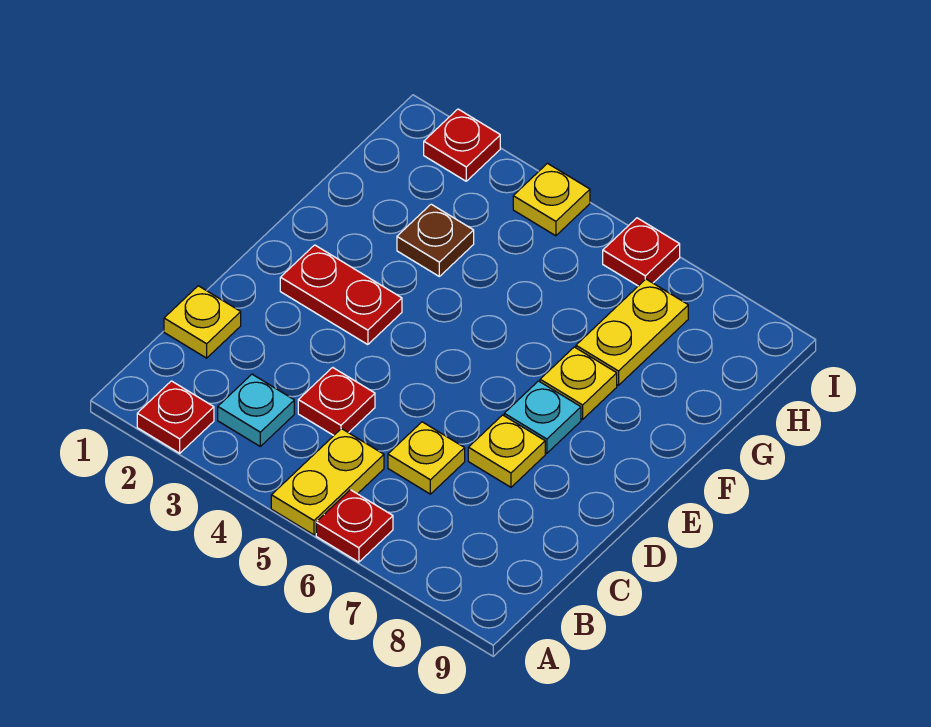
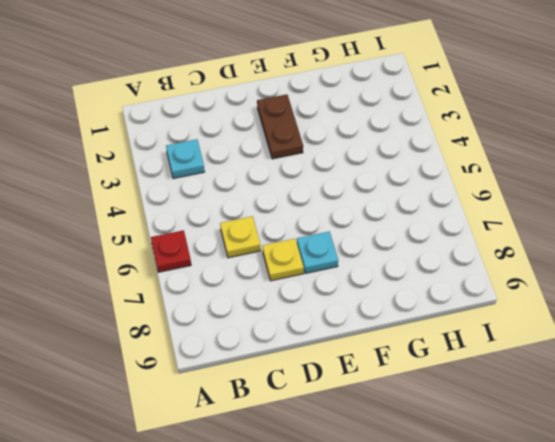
brown 1x2 plate [257,94,303,159] -> red 1x2 plate [280,245,402,345]
none -> red 1x1 plate [137,381,214,453]
none -> yellow 1x2 plate [271,429,384,535]
none -> yellow 1x1 plate [164,286,241,358]

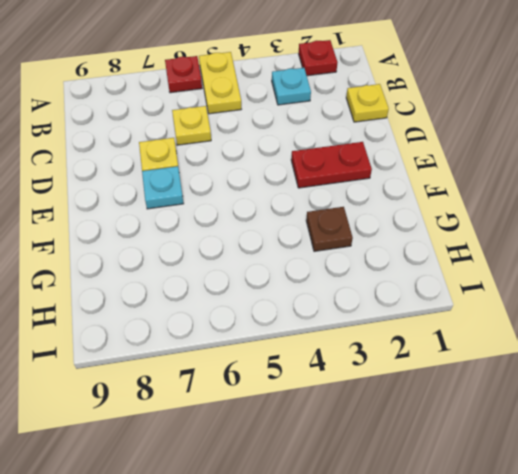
none -> red 1x1 plate [298,367,375,435]
none -> yellow 1x1 plate [540,347,617,419]
none -> yellow 1x2 plate [576,279,688,385]

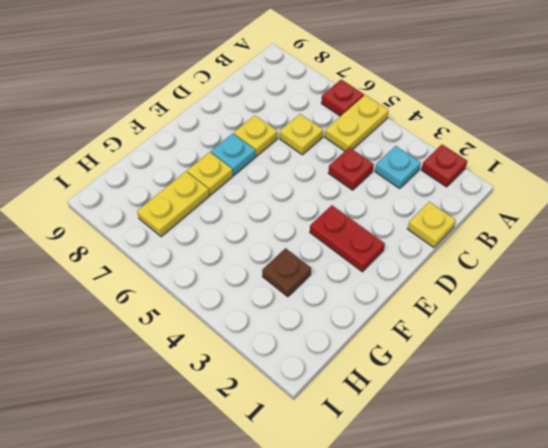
none -> red 1x1 plate [424,109,500,181]
none -> yellow 1x1 plate [513,163,590,236]
none -> red 1x1 plate [603,218,680,286]

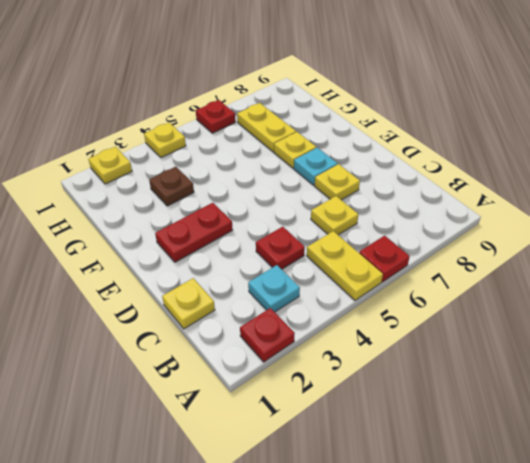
yellow 1x1 plate [88,147,132,184] -> red 1x1 plate [424,109,500,181]

